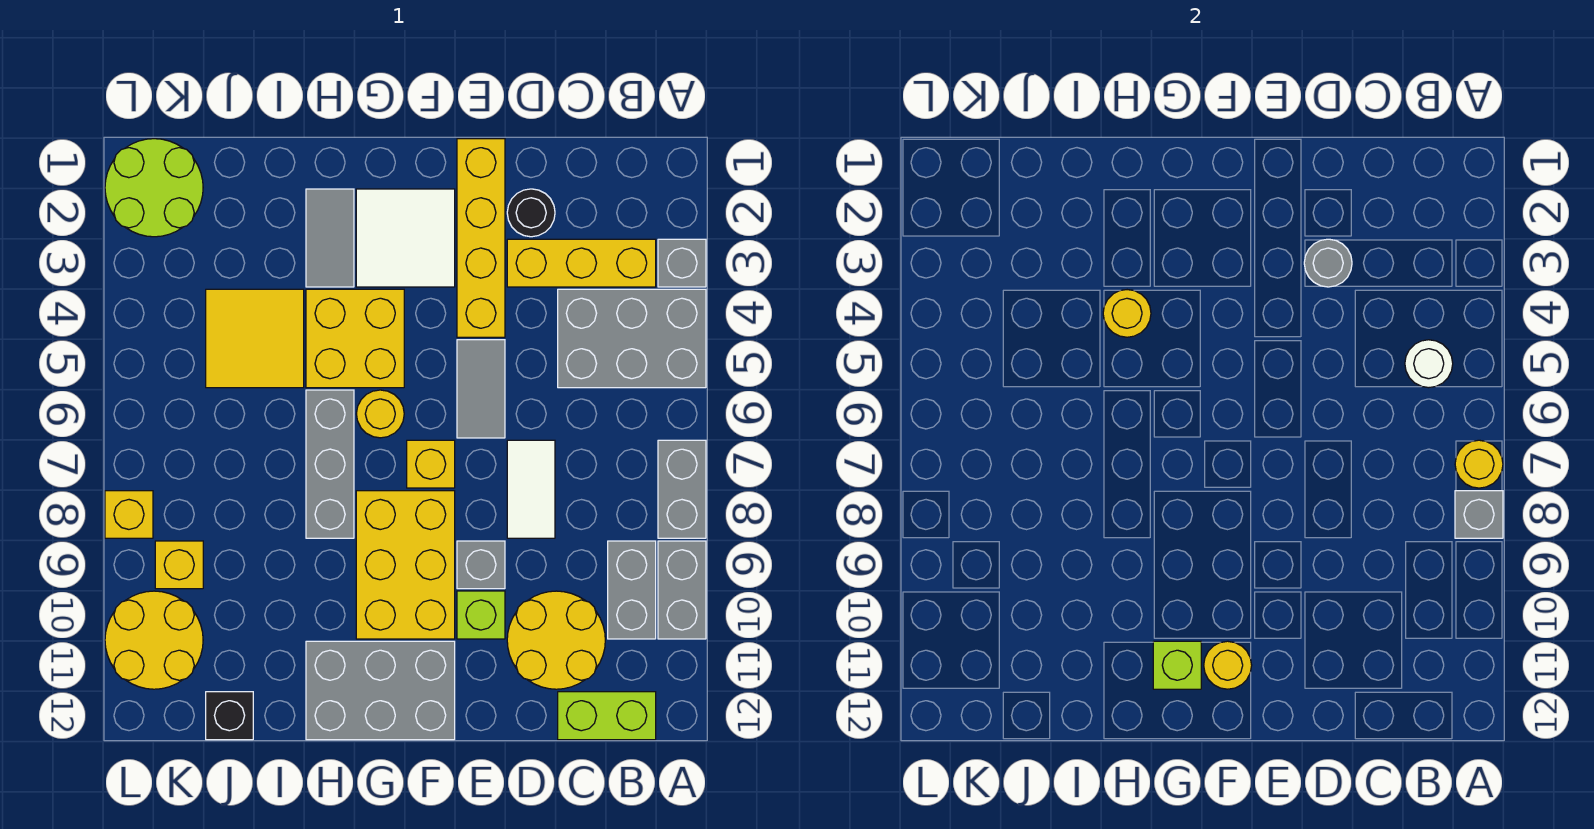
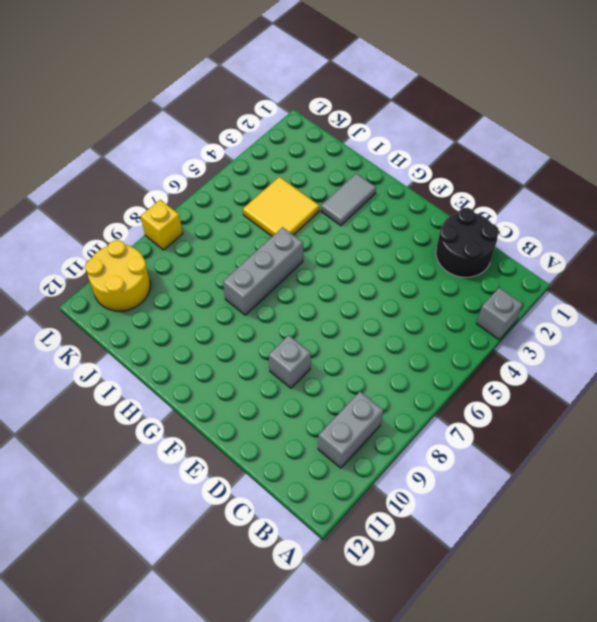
black 2x2 round brick [436,208,499,277] -> black 1x1 round brick [507,189,555,237]
none -> grey 2x3 brick [558,289,706,388]
none -> grey 1x2 brick [658,440,706,538]
none -> grey 1x2 brick [658,541,706,639]
none -> yellow 1x3 brick [507,239,656,287]

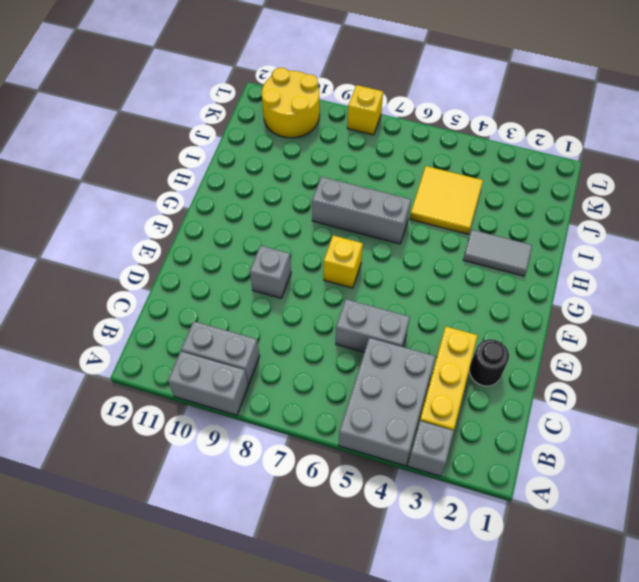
grey 1x2 brick [336,299,410,352] -> grey 1x2 brick moved to [658,440,706,538]
none -> lime 1x2 brick [558,692,656,740]
none -> yellow 2x2 round brick [507,591,605,689]
none -> white 1x2 tile [507,440,555,538]
none -> yellow 1x4 brick [457,139,505,337]

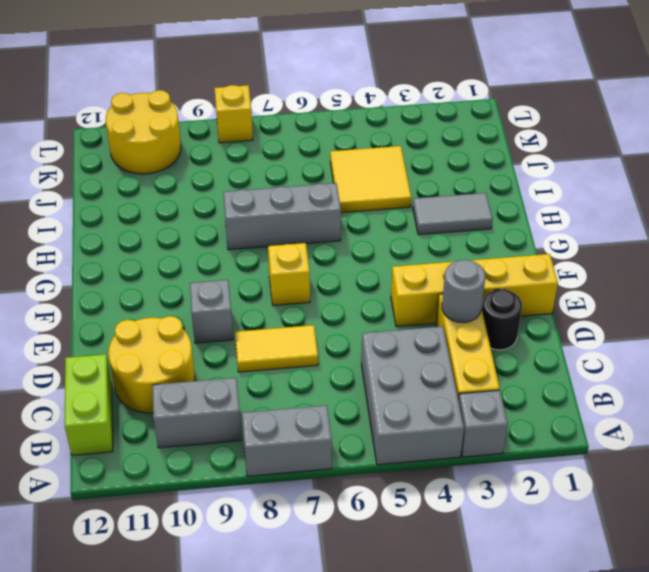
yellow 1x2 tile [235,325,318,372] -> white 1x2 tile [507,440,555,538]
none -> grey 1x2 brick [658,541,706,639]
none -> grey 1x2 tile [457,340,505,438]
none -> lime 1x1 brick [457,591,505,639]
none -> white 2x2 tile [356,189,455,287]

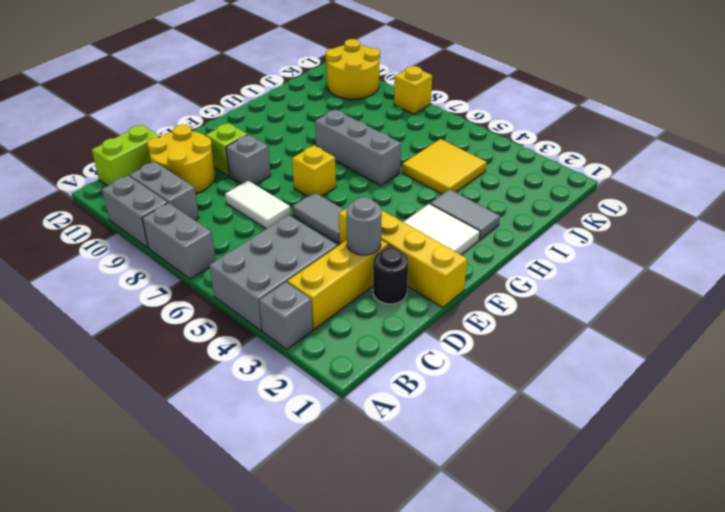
none -> yellow 2x3 brick [356,491,455,639]
none -> grey 2x3 brick [306,641,455,740]
none -> yellow 2x2 brick [306,289,404,388]
none -> yellow 1x1 round brick [357,390,404,438]

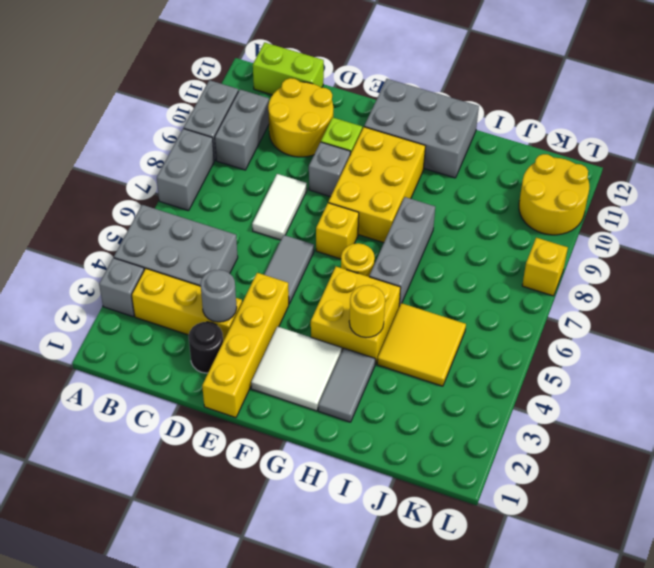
none -> black 1x1 brick [206,692,253,740]
none -> lime 2x2 round brick [105,139,203,237]
none -> yellow 1x1 brick [155,541,203,589]
none -> yellow 1x1 round brick [1455,440,1503,488]

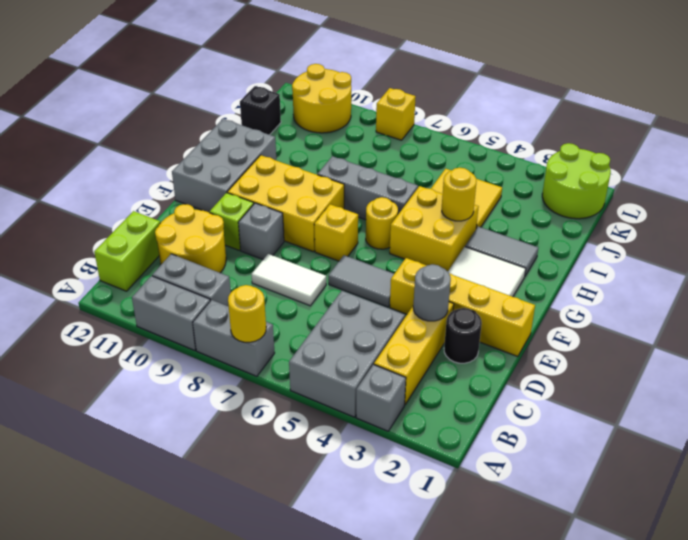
none -> yellow 1x1 brick [155,541,203,589]
none -> grey 1x1 brick [1455,491,1503,538]
none -> white 1x1 round brick [1405,340,1453,388]
none -> yellow 1x1 round brick [1204,641,1252,689]

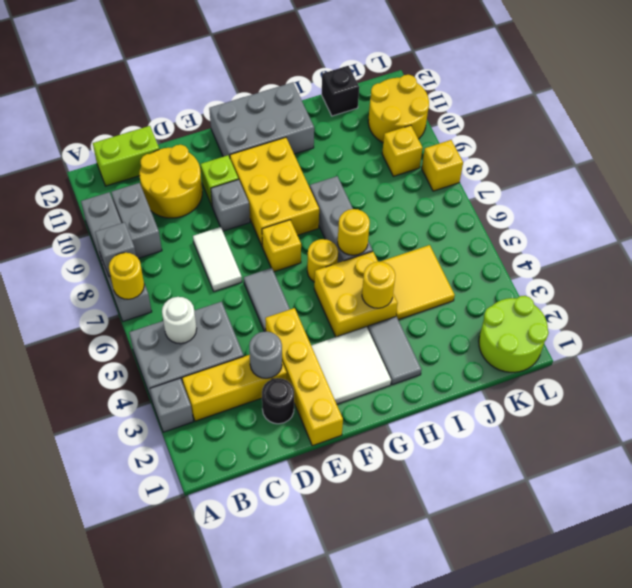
yellow 1x1 round brick [338,209,370,255] -> yellow 1x1 round brick moved to [1204,641,1252,689]
none -> lime 1x1 brick [1153,641,1201,689]

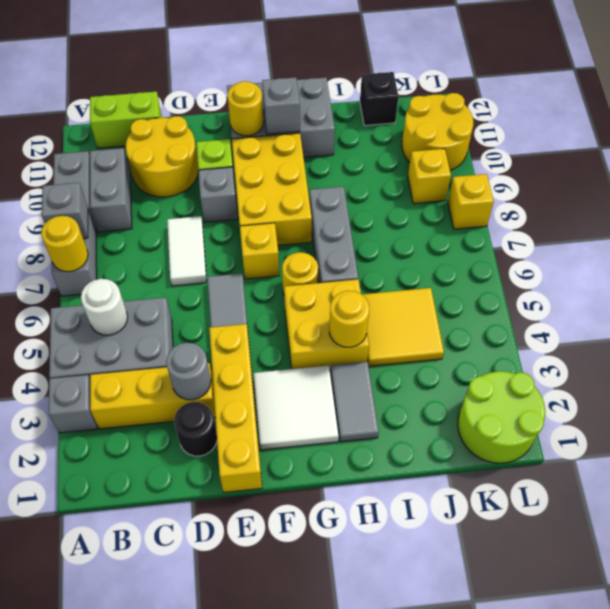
grey 1x1 brick [262,77,300,134] -> lime 1x1 brick [1153,641,1201,689]

